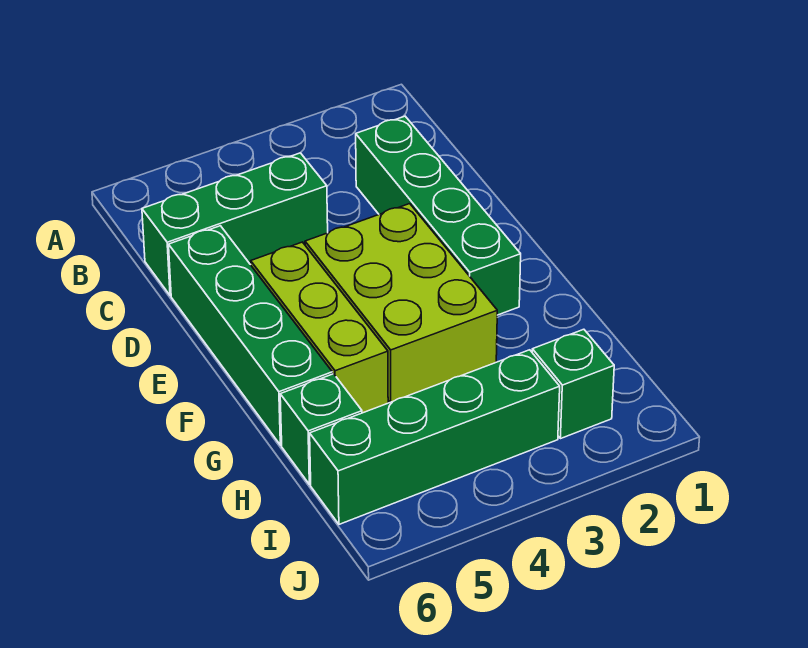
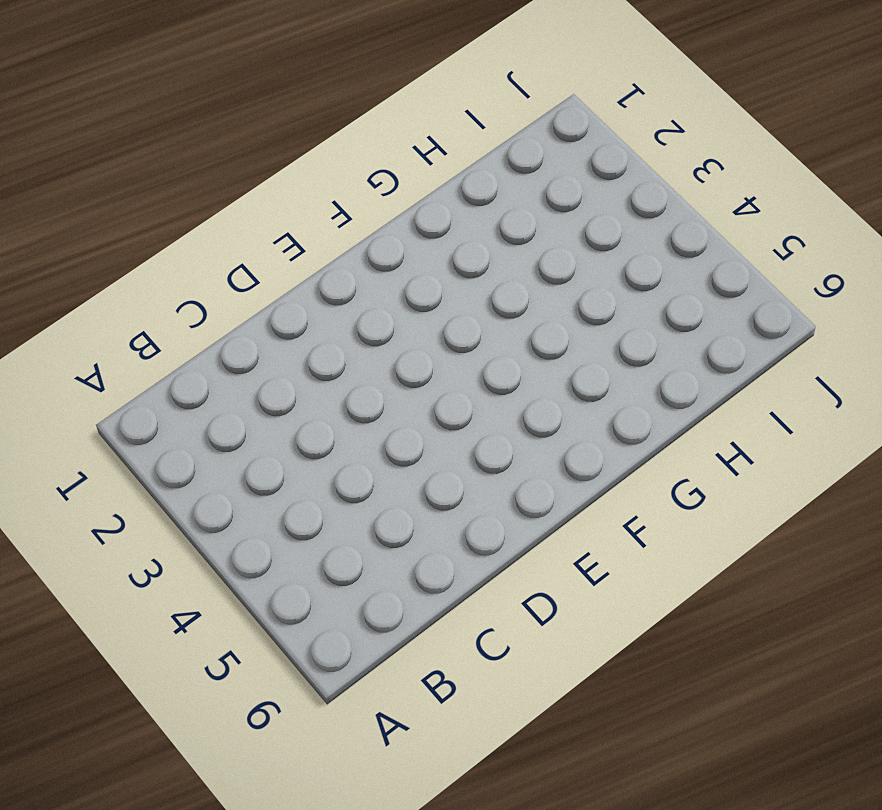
none -> green 1x4 brick [356,116,521,315]
none -> green 1x3 brick [142,153,328,296]

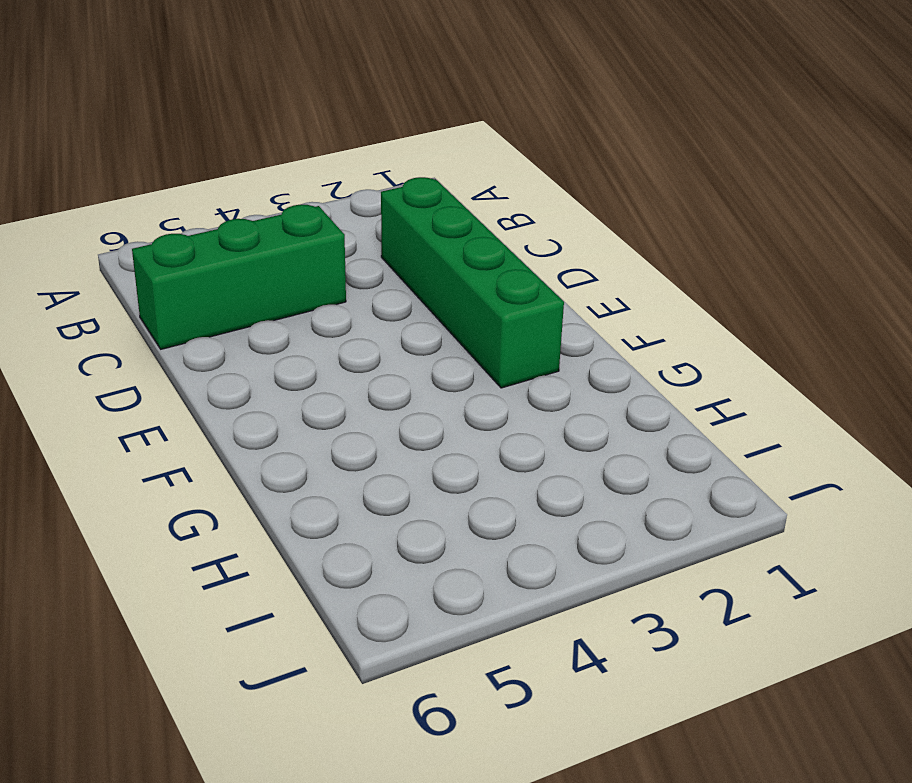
none -> green 1x4 brick [169,226,332,445]
none -> lime 2x3 brick [305,204,497,402]

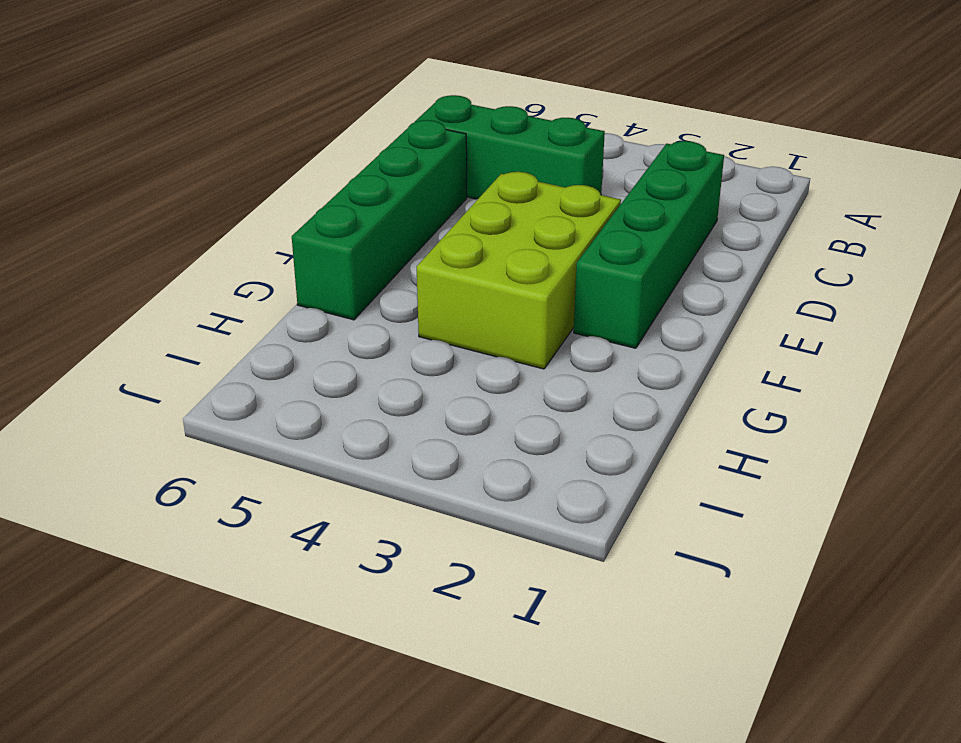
none -> lime 1x3 brick [251,242,388,413]
none -> green 1x1 brick [280,374,362,484]

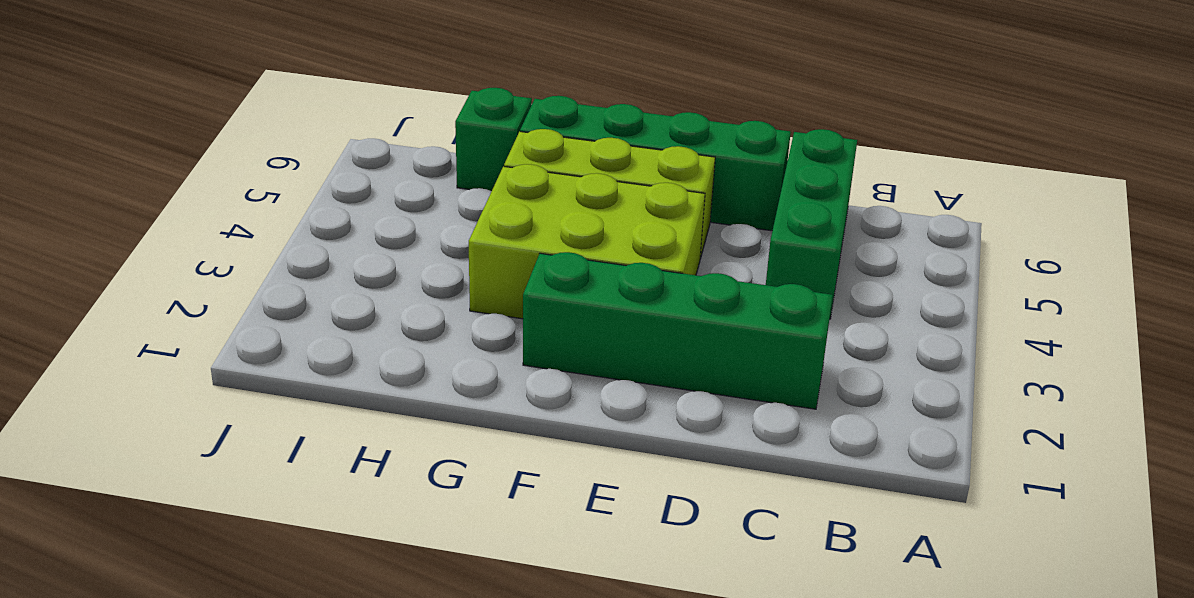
none -> green 1x1 brick [532,329,614,439]
none -> green 1x4 brick [310,350,560,524]

